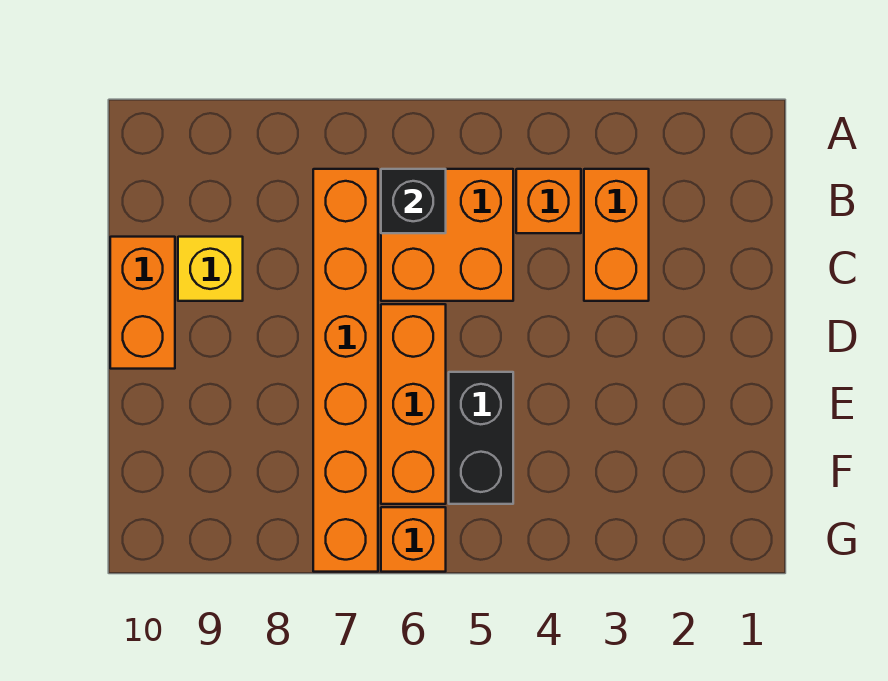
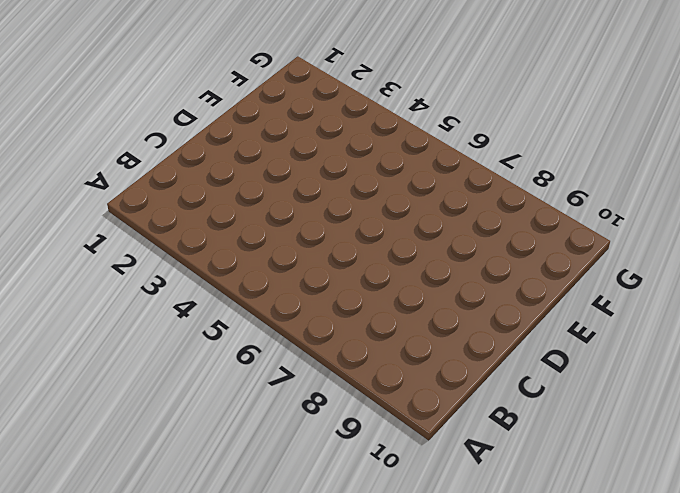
none -> orange 1x2 brick [584,169,649,301]
none -> orange 1x1 brick [516,169,581,233]

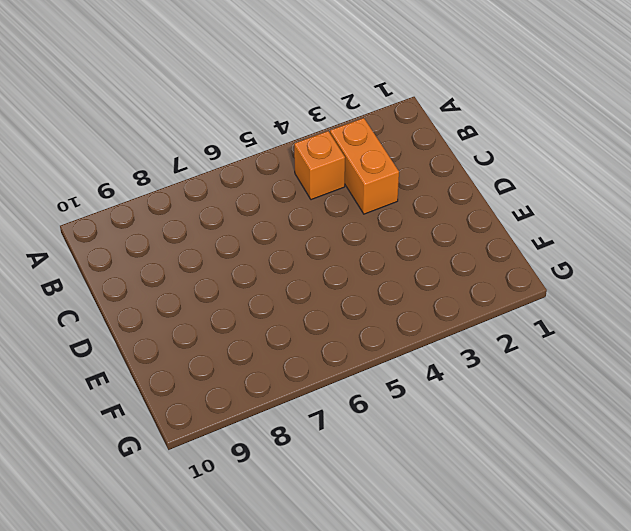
none -> orange 2x2 brick [381,169,513,301]
none -> orange 1x6 brick [313,169,378,572]

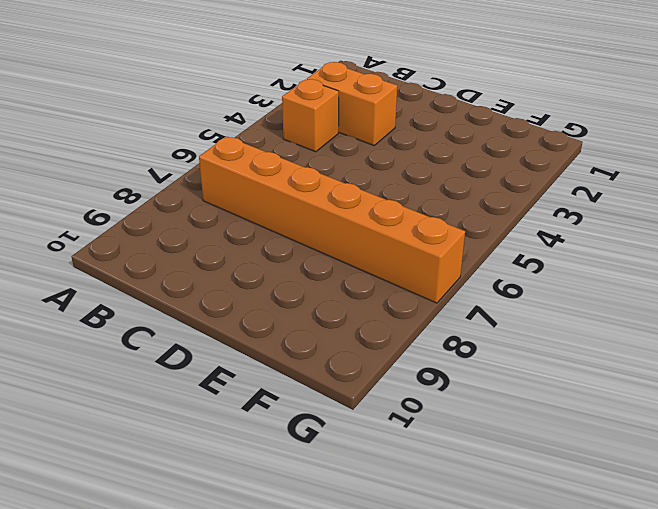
none -> orange 2x2 brick [381,169,513,301]
none -> yellow 1x1 brick [178,237,243,301]

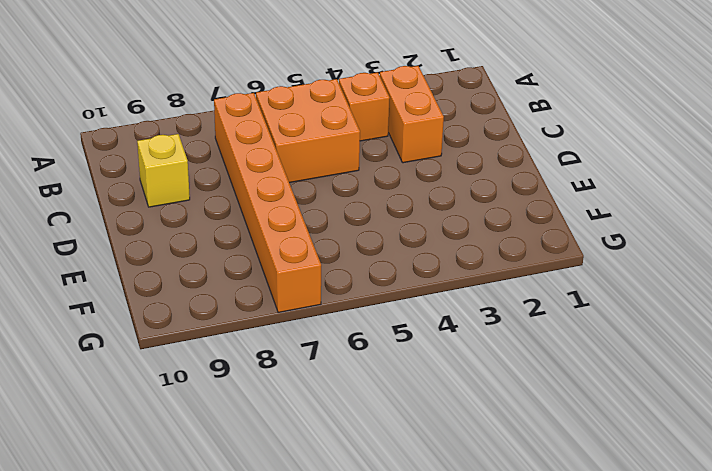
none -> orange 1x2 brick [110,237,175,369]
none -> orange 1x3 brick [381,304,446,504]

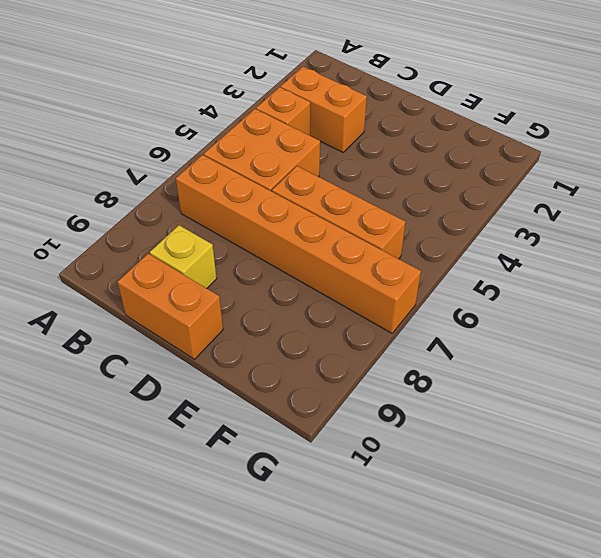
none -> black 1x2 brick [449,372,513,504]
none -> orange 1x1 brick [381,507,446,572]

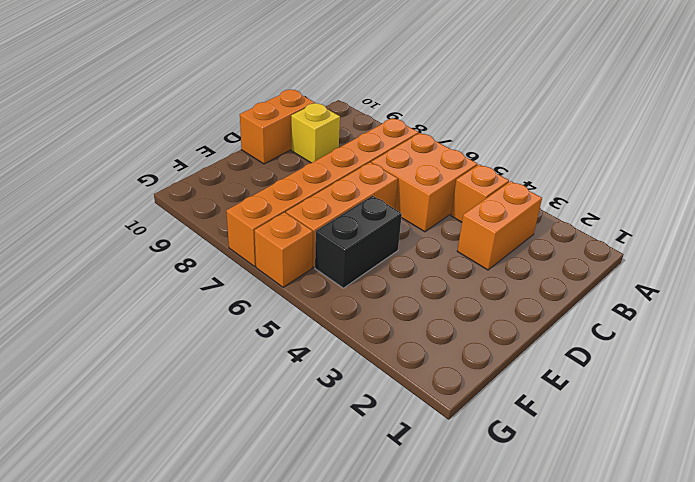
none -> black 1x1 brick [381,169,446,233]

